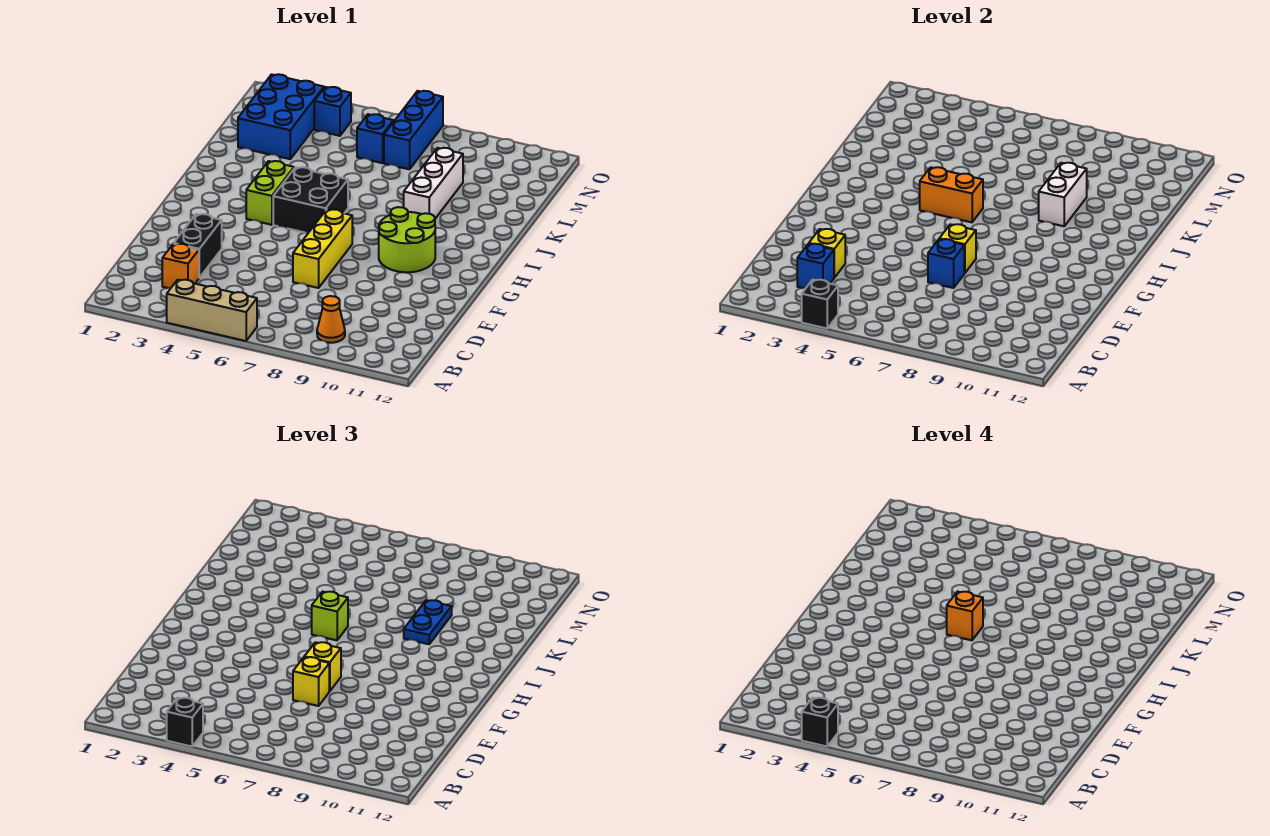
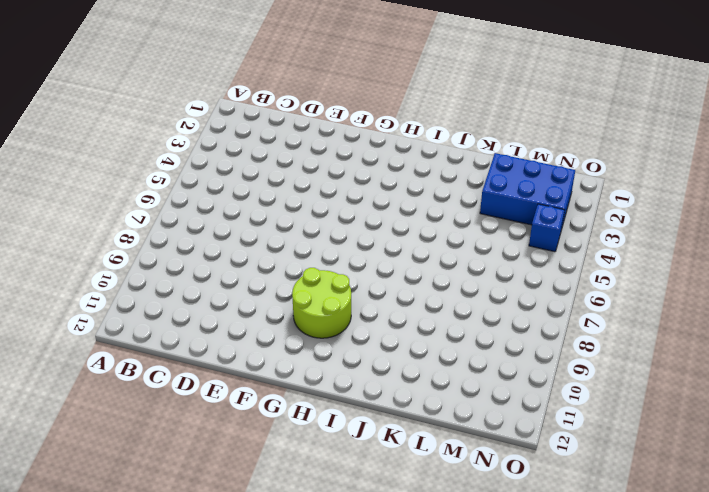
none -> tan 1x3 brick [167,280,257,341]
none -> orange 1x1 cone [317,296,345,343]
none -> orange 1x1 brick [162,244,199,288]

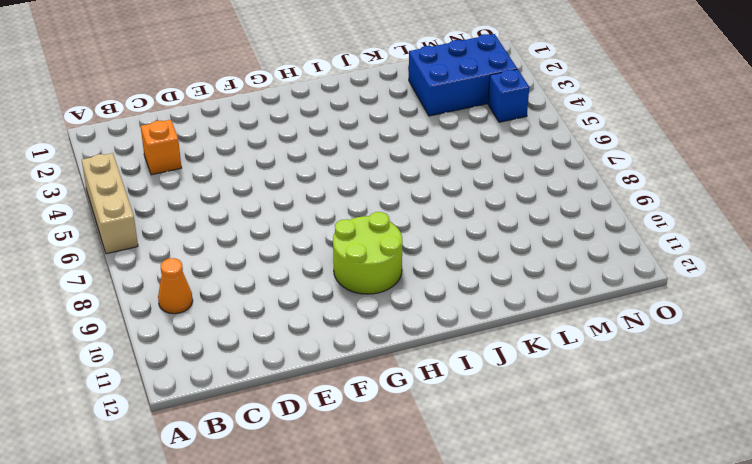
none -> black 1x2 brick [174,214,222,278]
none -> yellow 1x3 brick [293,209,352,288]
none -> lime 1x2 brick [246,161,294,225]

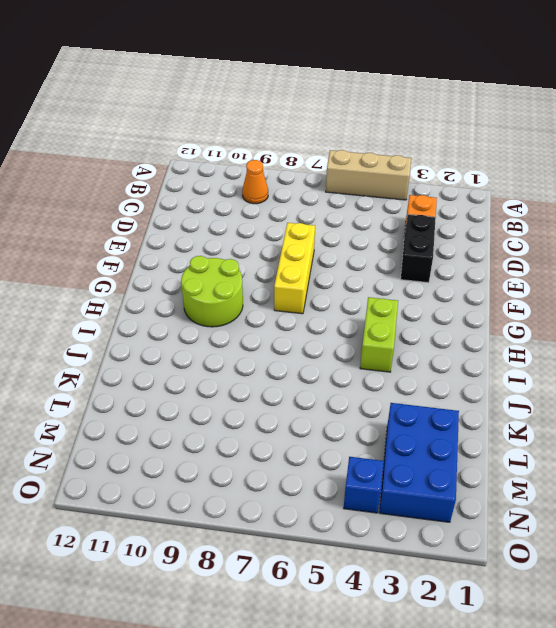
none -> black 2x2 brick [273,167,348,233]
none -> white 1x3 brick [404,148,463,219]
none -> blue 1x1 brick [357,114,393,163]

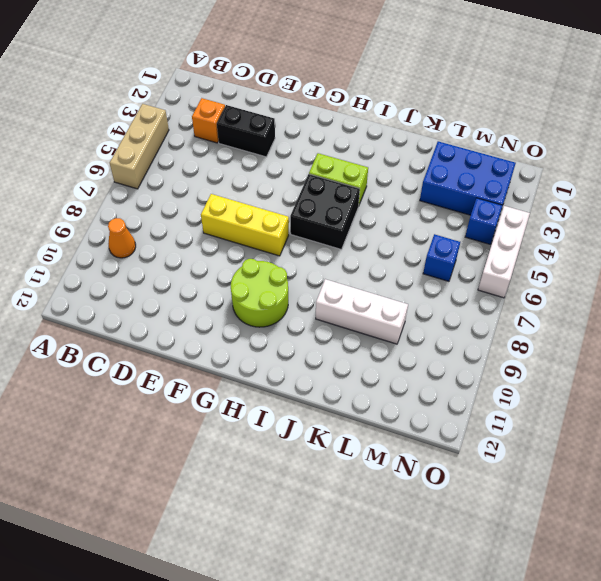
white 1x3 brick [478,206,530,298] -> none
none -> blue 1x3 brick [384,91,443,169]
none -> black 1x1 brick [802,280,838,328]
none -> blue 1x1 brick [797,244,834,288]

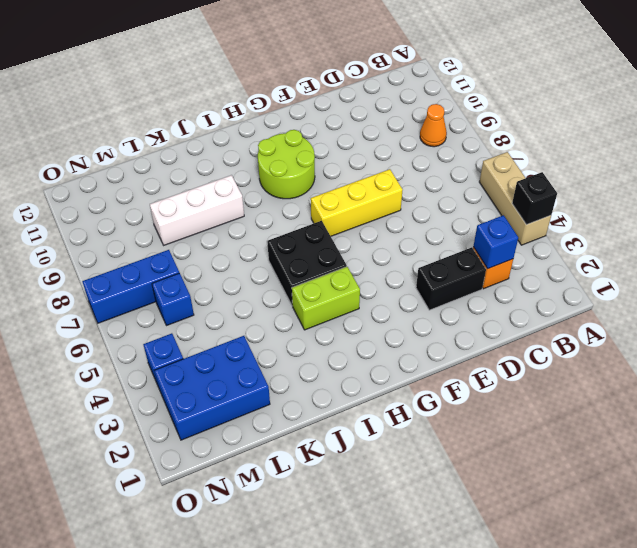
none -> yellow 1x1 brick [809,229,845,278]
none -> blue 1x1 brick [928,239,964,288]
none -> yellow 1x1 brick [939,224,976,273]

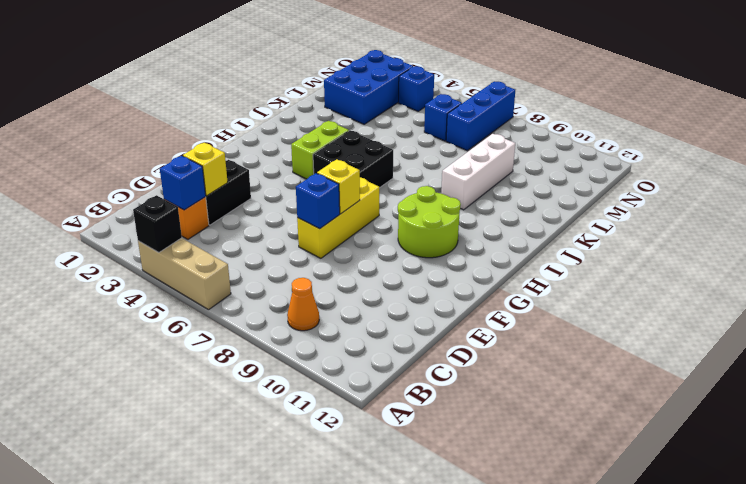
none -> orange 1x2 brick [920,167,983,222]
none -> white 1x2 brick [1039,163,1087,226]
none -> black 1x1 brick [167,698,203,746]

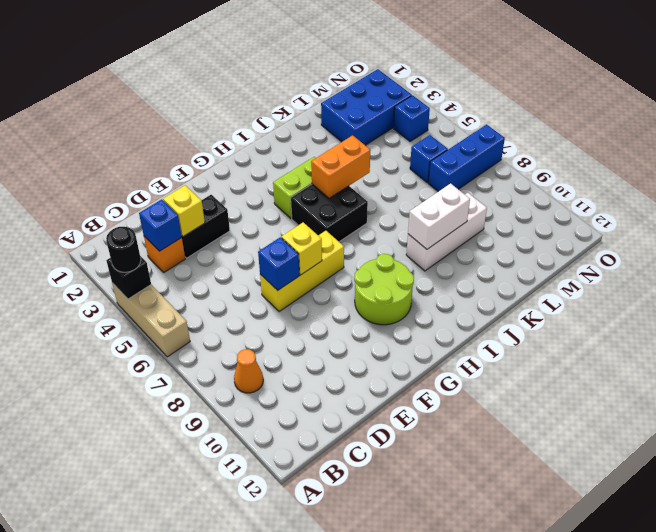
black 1x1 round brick [106,227,141,272] -> black 1x1 brick [167,698,203,746]
orange 1x2 brick [311,135,370,198] -> orange 1x2 brick turned to [920,167,983,222]
none -> yellow 1x1 brick [293,657,329,706]
none -> yellow 1x1 brick [304,642,341,691]
none -> lime 1x1 brick [312,592,348,640]

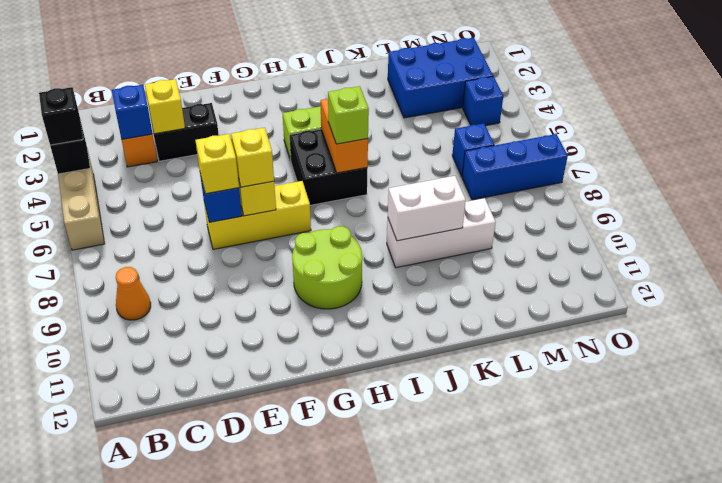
none -> blue 1x2 plate [404,600,452,644]
none -> black 1x1 brick [802,698,838,746]
none -> orange 1x1 brick [947,592,983,640]

